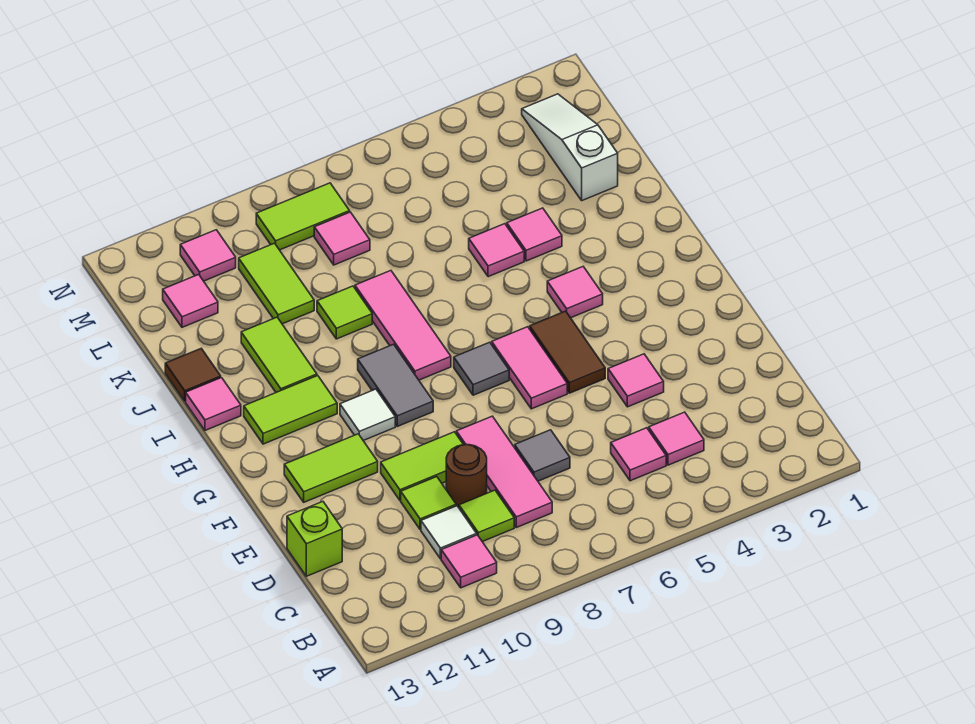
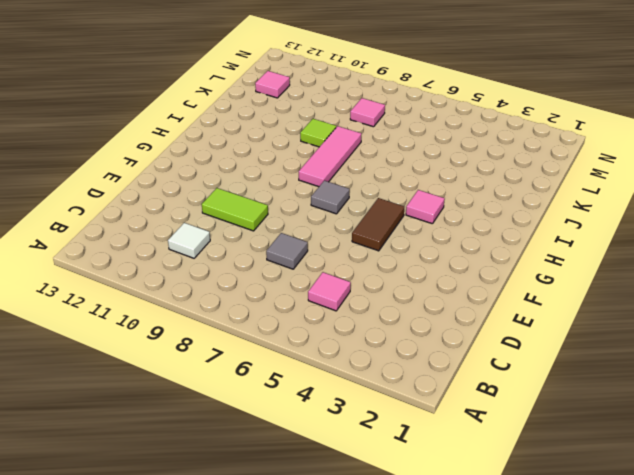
none -> pink 1x1 tile [441,535,497,588]
none -> pink 1x1 tile [649,412,704,465]
none -> pink 1x3 tile [456,416,552,527]
none -> lime 1x1 tile [459,490,514,542]

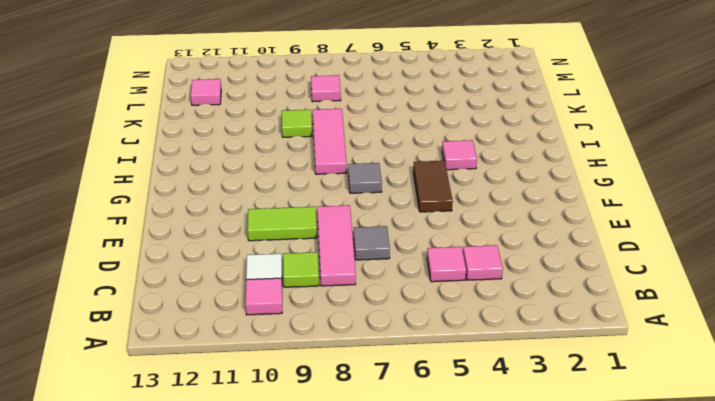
none -> brown 1x1 round brick [446,444,487,507]
none -> lime 1x1 tile [401,477,456,530]
none -> lime 1x1 brick [287,502,342,576]
none -> pink 1x1 tile [608,354,664,407]

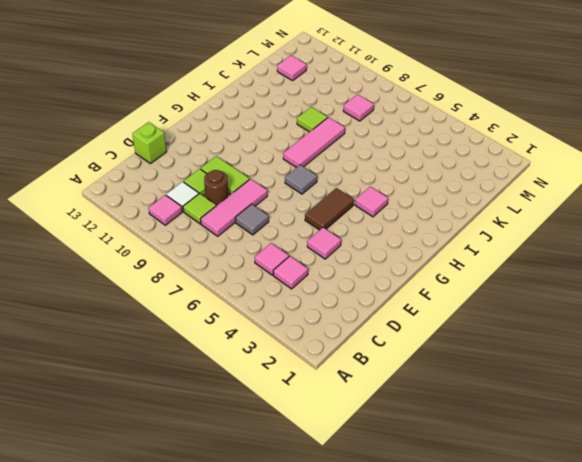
none -> pink 1x2 tile [492,327,567,409]
none -> lime 1x2 tile [284,434,378,502]
none -> grey 1x2 tile [358,344,433,426]
none -> white 1x1 tile [340,389,395,441]

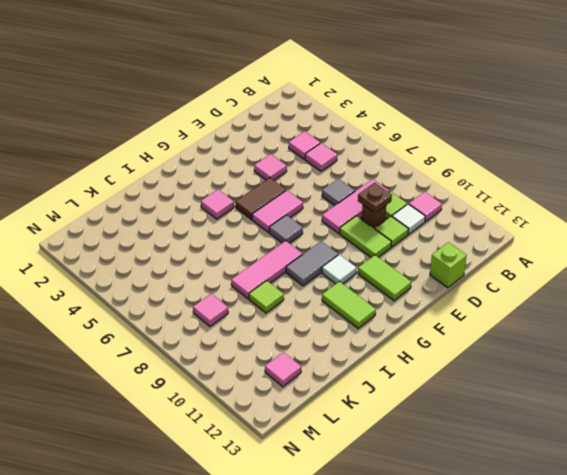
brown 1x1 plate [358,183,392,213] -> none
none -> lime 1x2 tile [241,317,317,392]
none -> pink 1x1 tile [186,378,241,430]
none -> pink 1x1 tile [507,208,562,261]
none -> pink 1x1 tile [469,224,524,277]

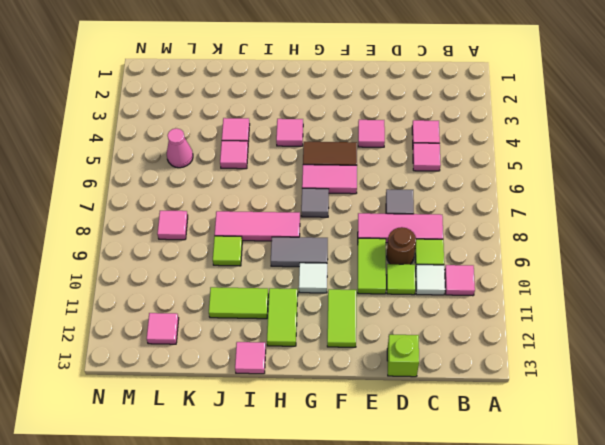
pink 1x1 cone [167,128,193,168] -> none
none -> brown 1x1 tile [165,349,221,401]
none -> white 1x3 slope [522,94,618,201]
none -> lime 1x2 tile [239,243,314,324]
none -> lime 1x2 tile [256,183,350,250]

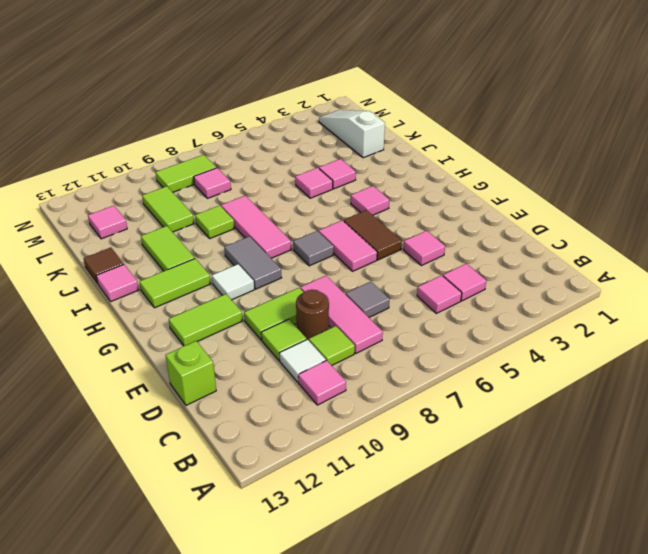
none -> pink 1x1 tile [180,230,236,281]

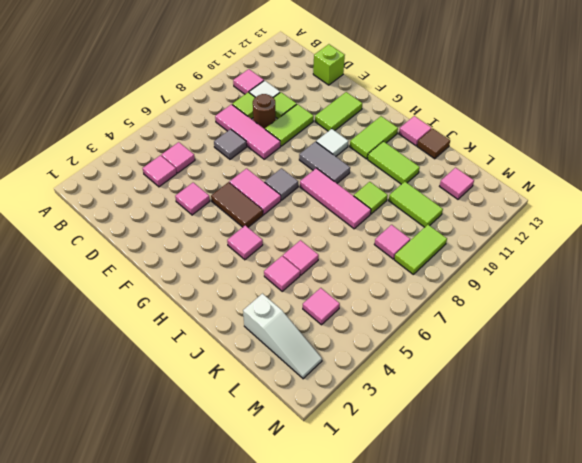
pink 1x1 tile [303,288,340,325] -> pink 1x1 tile moved to [180,230,236,281]

